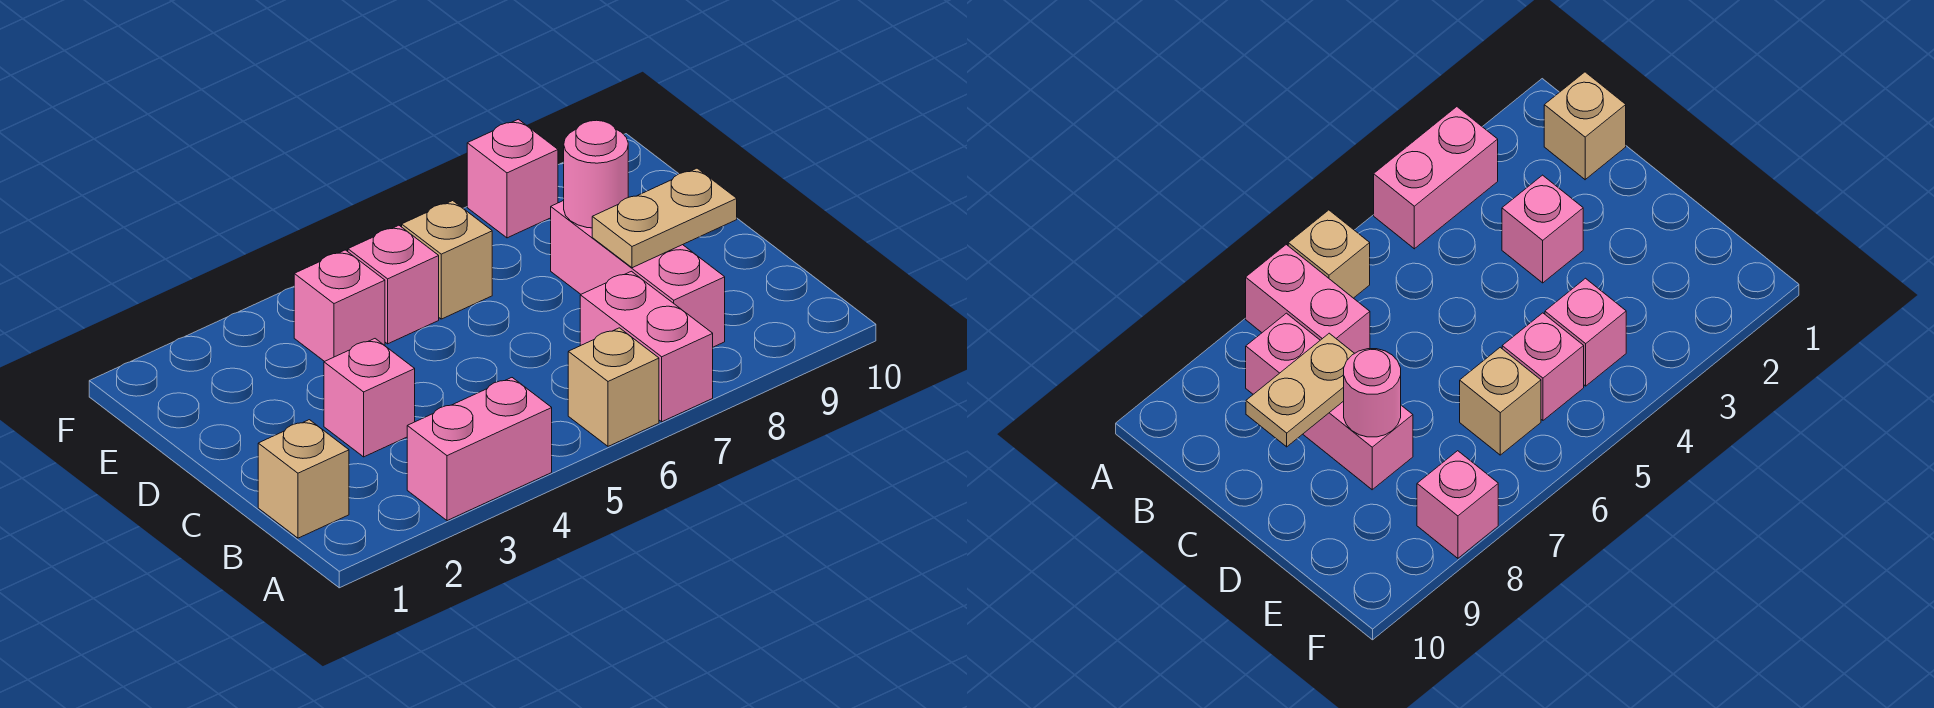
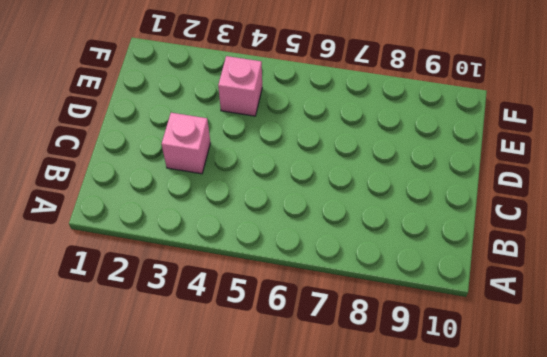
none -> pink 1x2 brick [407,378,552,521]
none -> tan 1x1 brick [568,328,659,446]
none -> pink 1x2 brick [580,271,713,422]

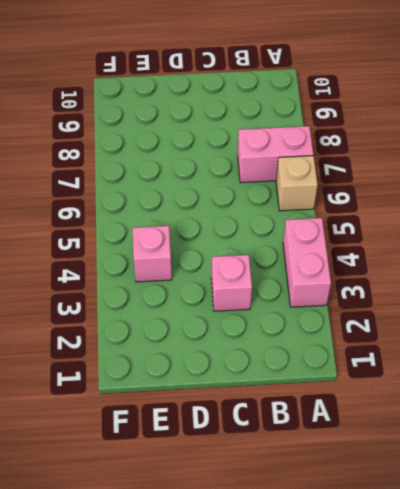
none -> tan 1x1 brick [258,420,349,538]
none -> pink 1x3 brick [551,201,725,347]
none -> pink 1x1 brick [348,225,439,344]

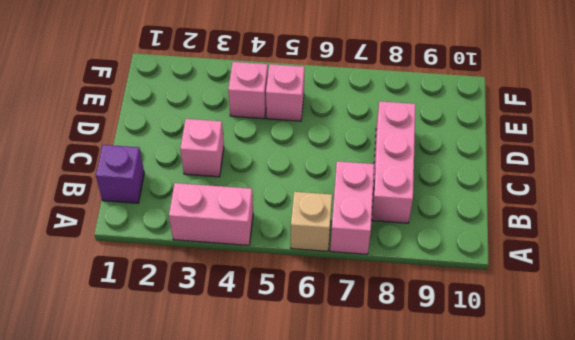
purple 1x1 brick [96,145,144,203] -> tan 1x1 brick [258,420,349,538]
none -> tan 1x1 brick [402,201,492,319]
none -> pink 1x1 brick [467,119,558,238]
none -> tan 1x2 plate [592,168,737,268]

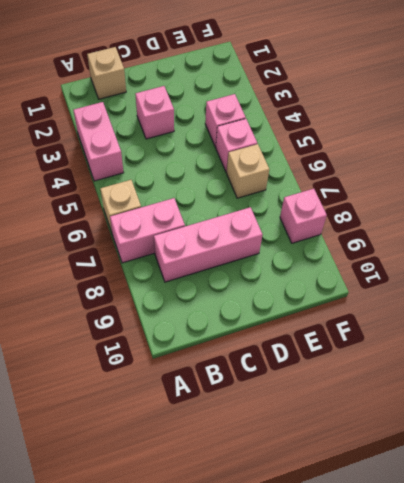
none -> tan 1x2 plate [592,168,737,268]
none -> pink 1x1 round brick [564,120,628,228]

